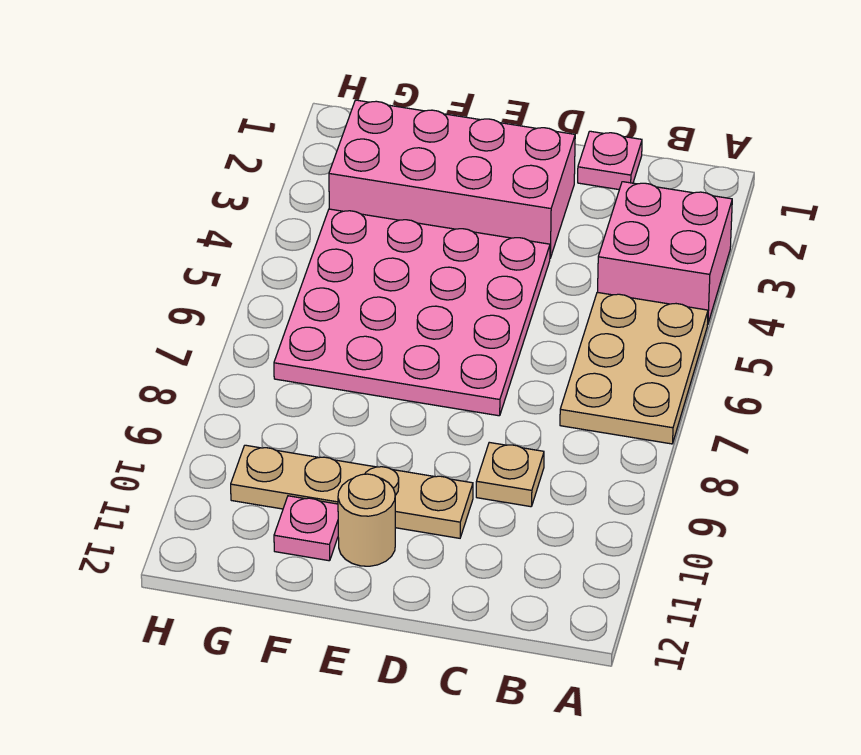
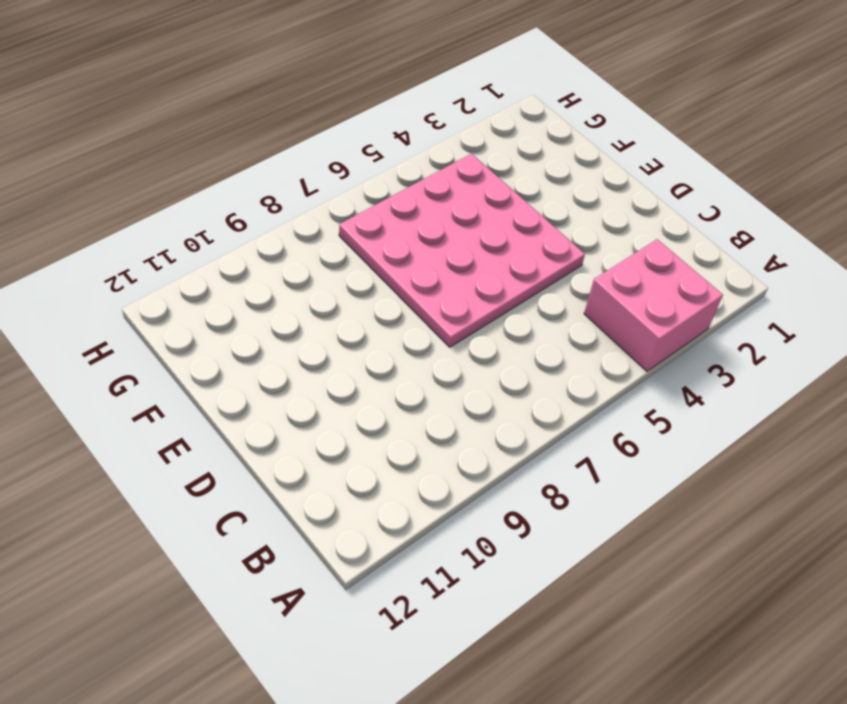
none -> tan 2x3 plate [560,292,708,444]
none -> pink 1x1 plate [578,131,642,190]

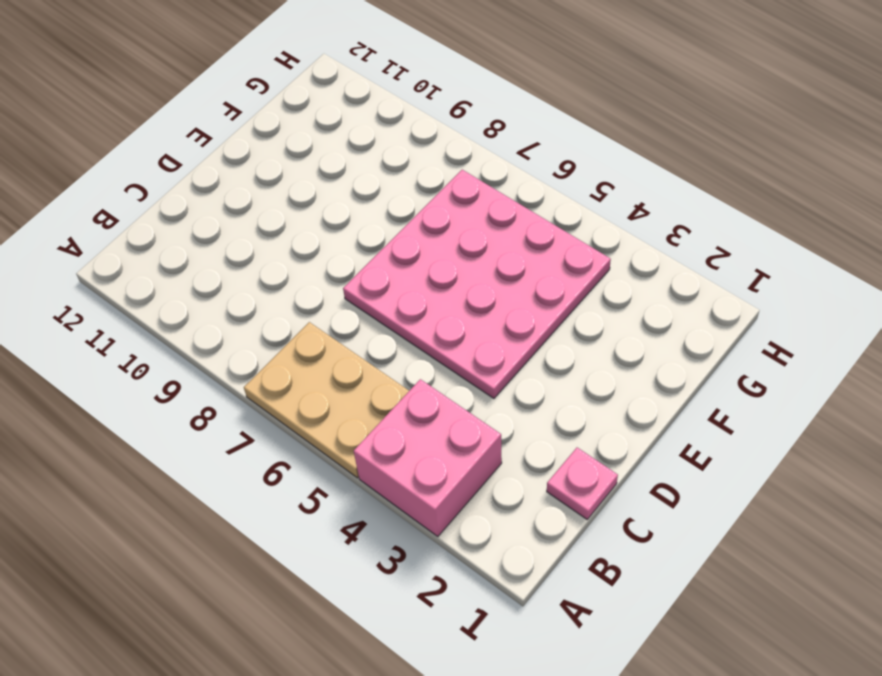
none -> tan 1x1 plate [476,442,544,507]
none -> pink 2x4 brick [329,100,575,258]

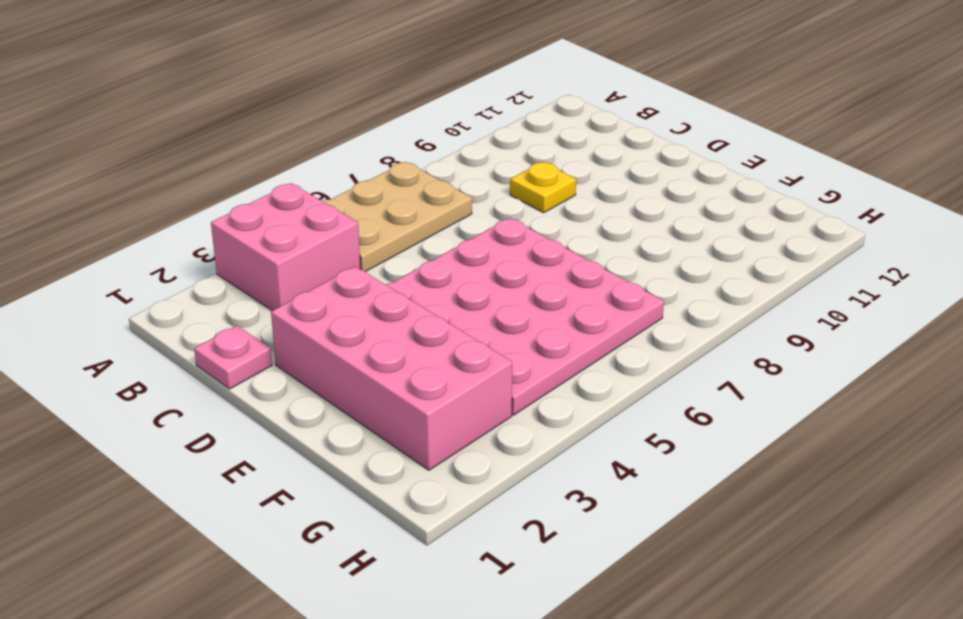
yellow 1x1 plate [510,162,576,213] -> tan 1x1 plate [476,442,544,507]
none -> tan 1x4 plate [231,445,473,538]
none -> tan 1x1 round brick [338,474,395,566]

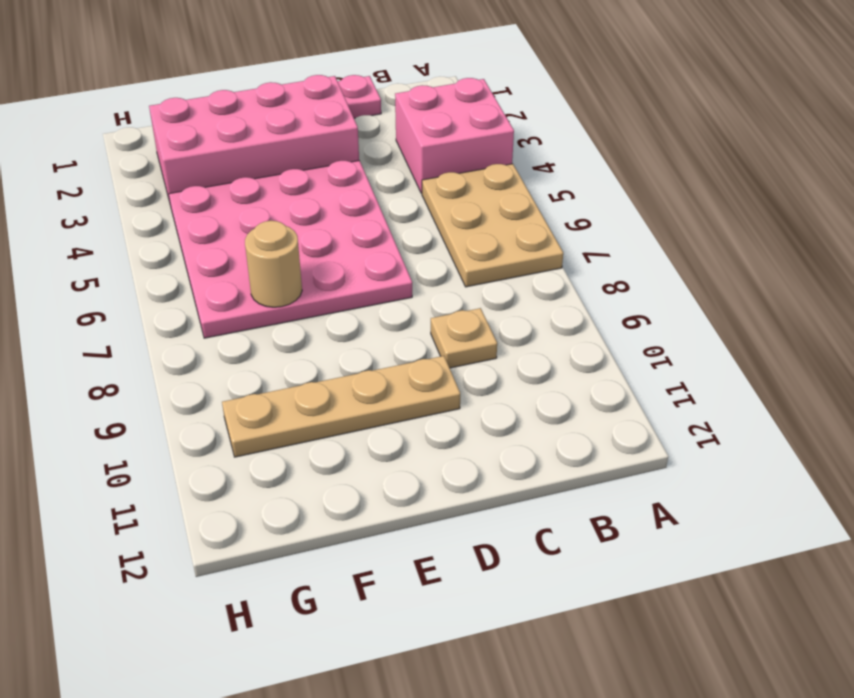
tan 1x1 round brick [245,221,302,307] -> tan 1x1 round brick moved to [338,474,395,566]
none -> pink 1x1 plate [274,496,338,561]

